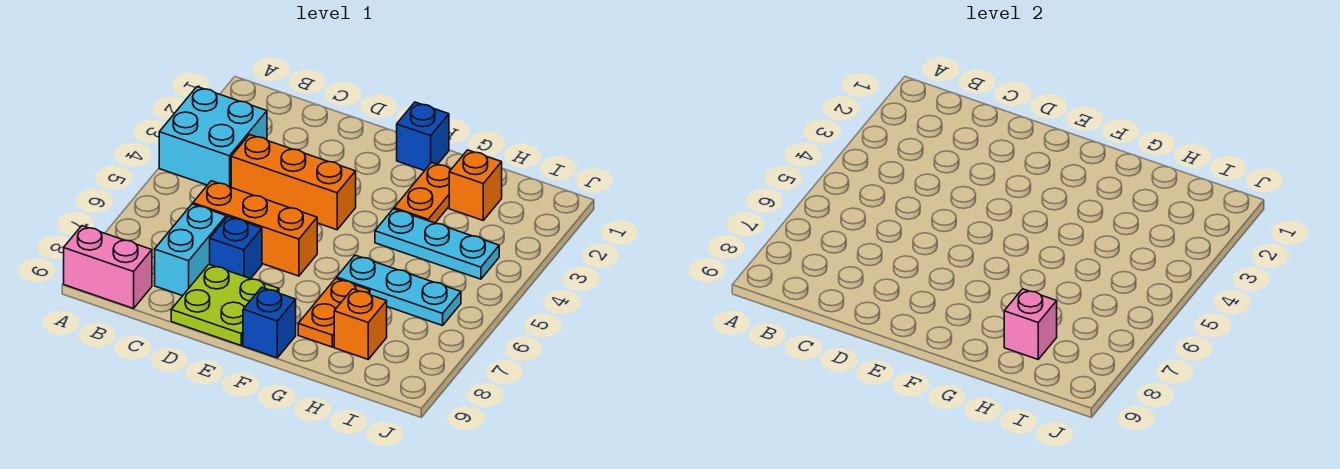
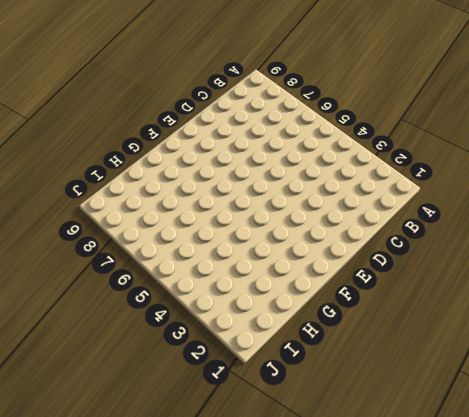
none -> cyan 2x2 brick [159,87,267,187]
none -> pink 1x2 brick [64,226,152,308]
none -> orange 1x3 brick [231,135,356,230]

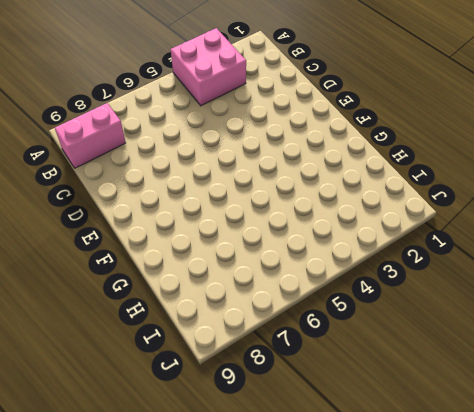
pink 2x2 brick [171,28,246,106] -> cyan 2x2 brick [159,87,267,187]
pink 1x2 brick [55,103,126,168] -> pink 1x2 brick turned to [64,226,152,308]
none -> orange 1x3 brick [231,135,356,230]
none -> orange 1x3 brick [193,181,317,276]
none -> cyan 1x2 brick [155,204,226,296]

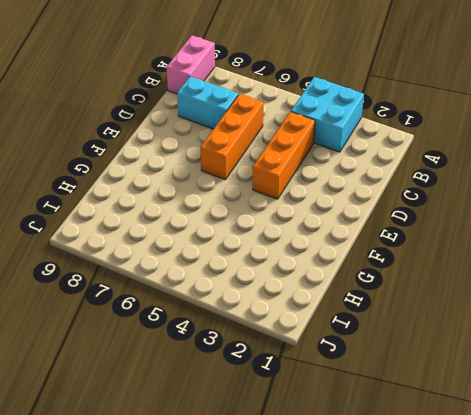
none -> blue 1x1 brick [210,216,262,279]
none -> lime 2x2 plate [171,264,279,345]
none -> blue 1x1 brick [397,102,449,171]

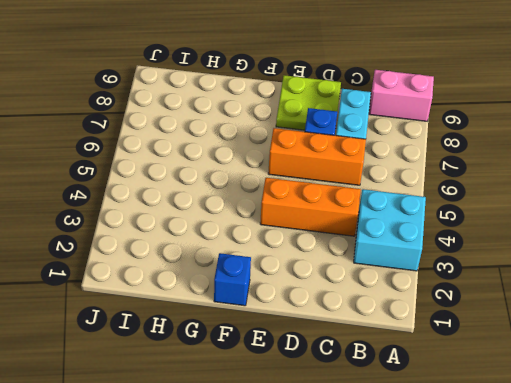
none -> blue 1x1 brick [243,287,296,358]
none -> orange 1x2 plate [394,163,451,223]
none -> cyan 1x3 plate [375,209,499,279]

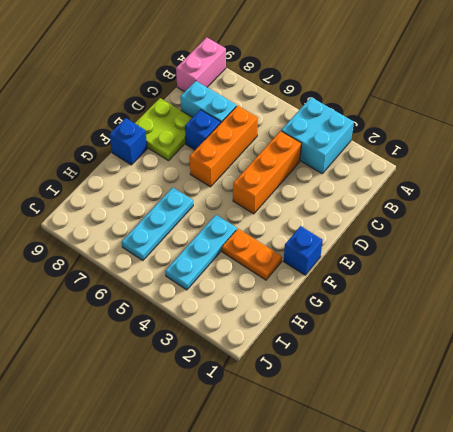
none -> orange 1x2 plate [298,278,370,347]
none -> orange 1x1 brick [449,150,502,220]
none -> orange 1x1 brick [334,289,387,359]

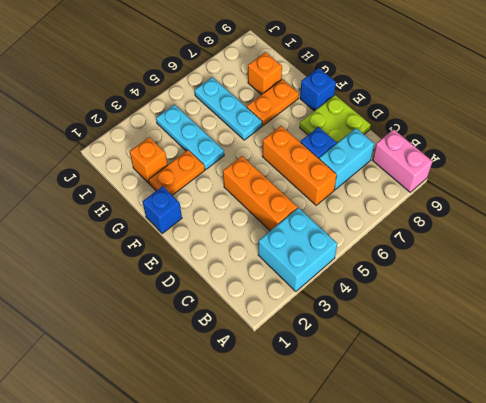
none -> pink 1x1 brick [1004,289,1057,359]

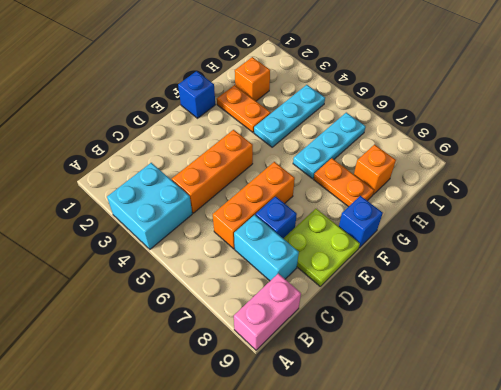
none -> pink 1x1 brick [1004,289,1057,359]

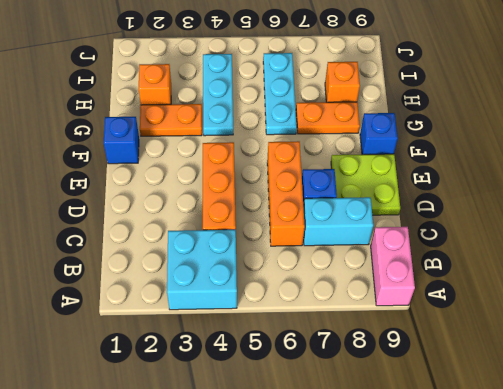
none -> pink 1x1 brick [1004,289,1057,359]

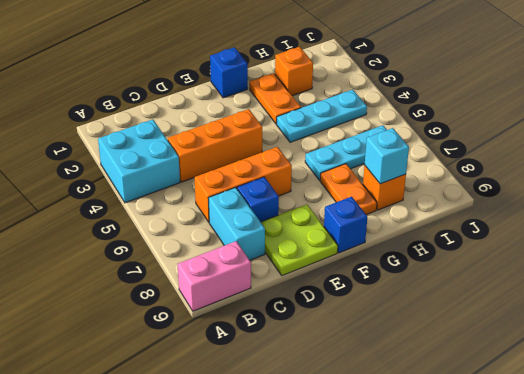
cyan 1x1 brick [365,128,409,184] -> pink 1x1 brick [1004,289,1057,359]

